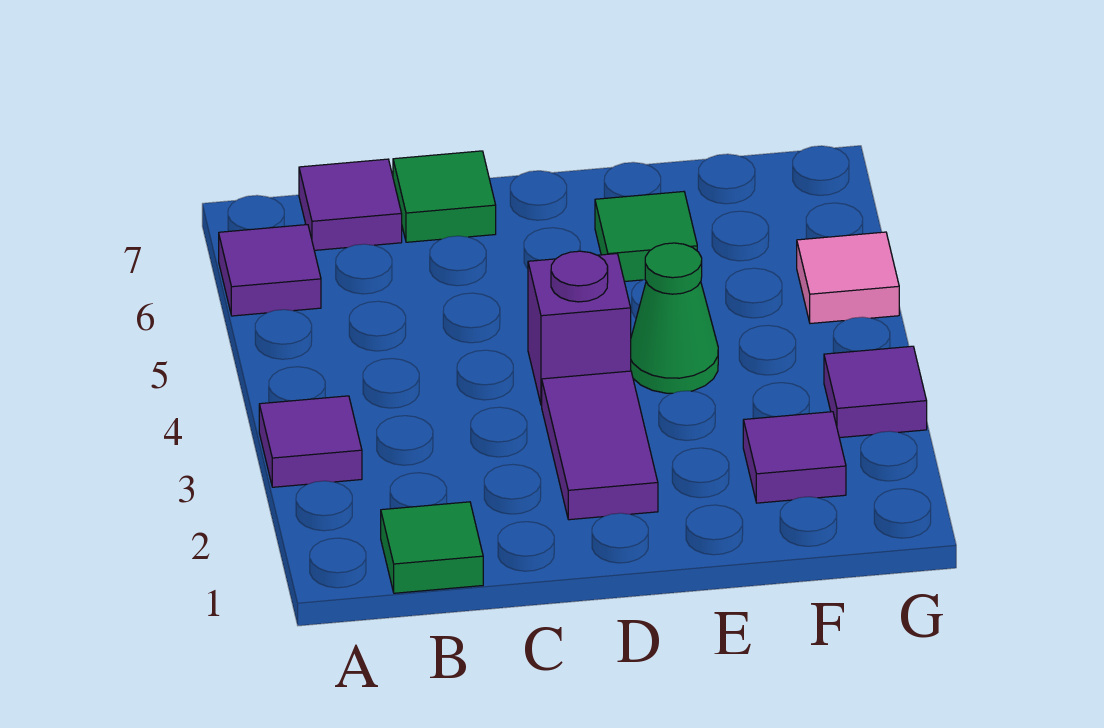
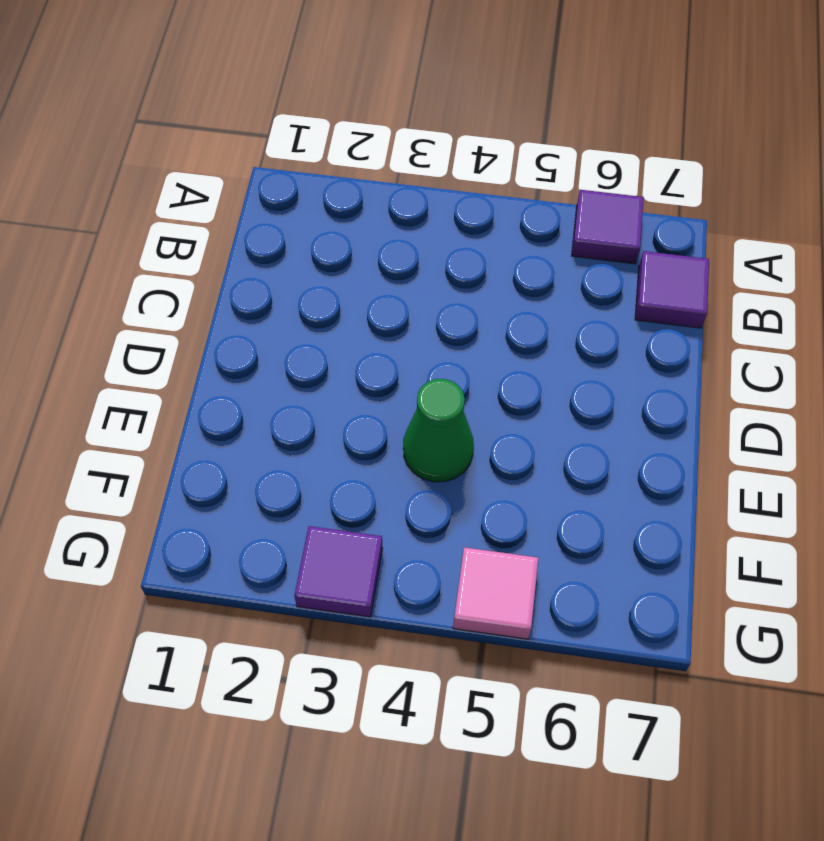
none -> purple 1x1 tile [259,396,362,487]
none -> green 1x1 tile [381,502,483,593]
none -> green 1x1 tile [393,151,496,242]

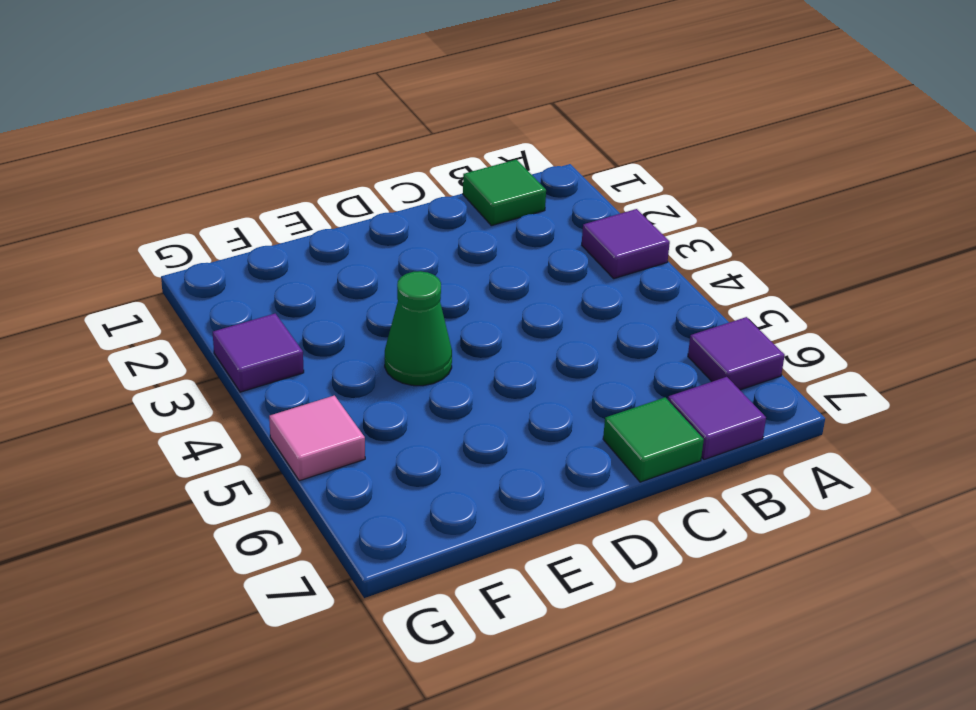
none -> purple 1x2 tile [542,371,658,520]
none -> purple 1x1 brick [528,251,631,405]
none -> green 1x1 tile [595,192,697,282]

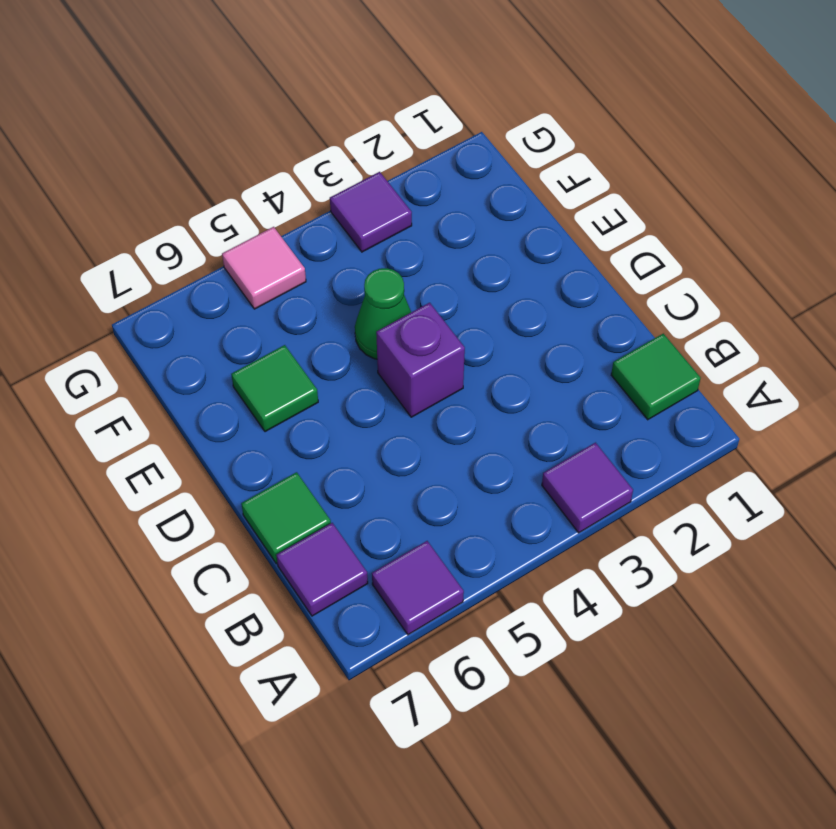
none -> purple 1x2 tile [542,371,658,520]
none -> purple 1x1 tile [743,412,846,503]

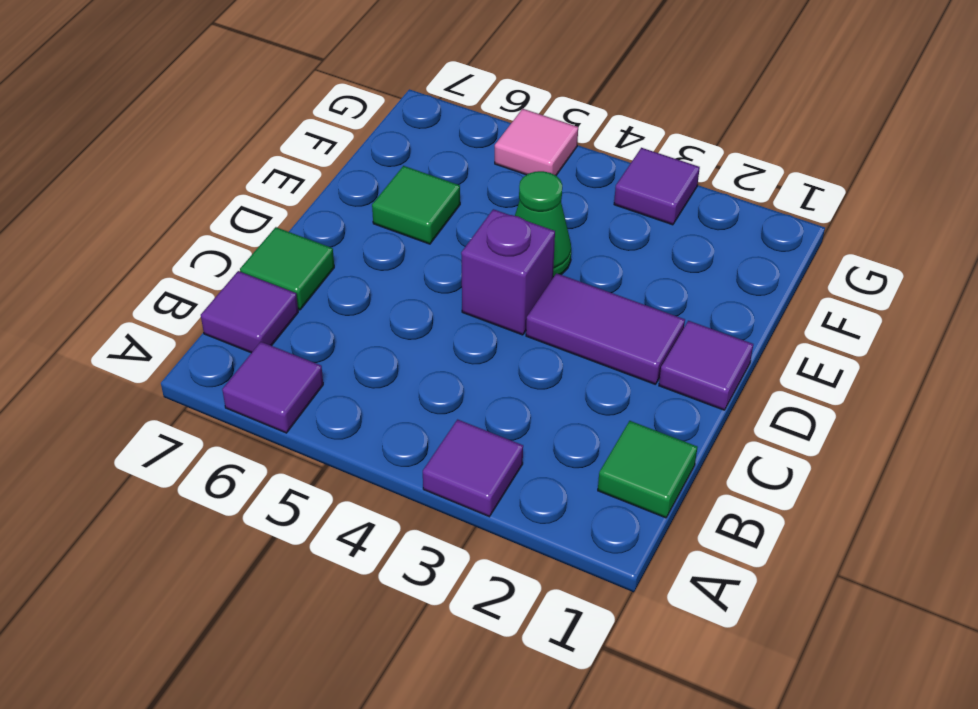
purple 1x1 tile [659,321,753,410] -> purple 1x1 tile moved to [743,412,846,503]

